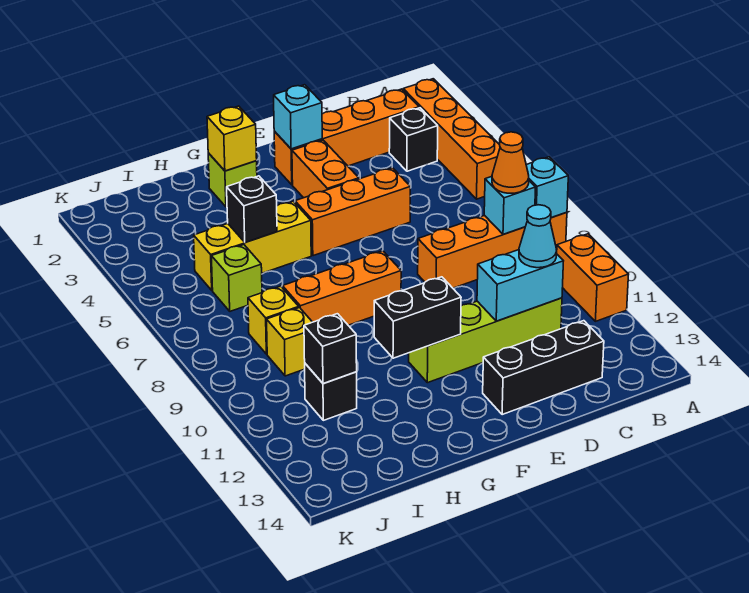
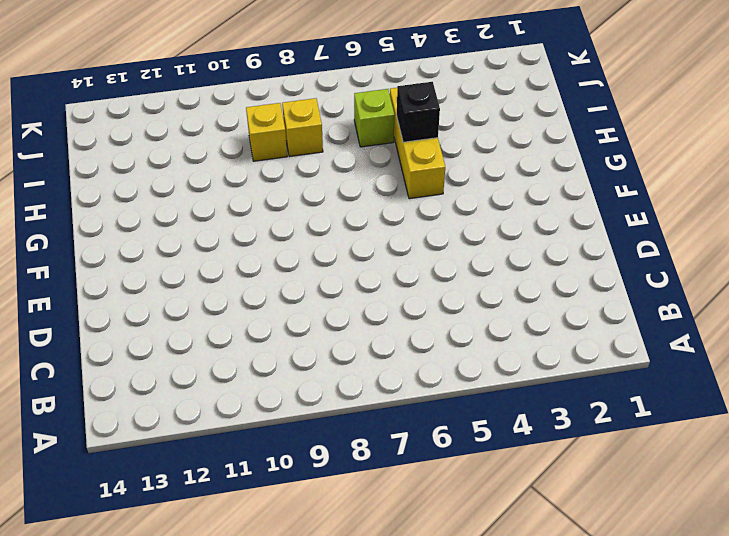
none -> orange 1x4 brick [403,79,500,199]
none -> orange 1x4 brick [418,212,567,288]
none -> orange 1x2 brick [557,234,629,321]

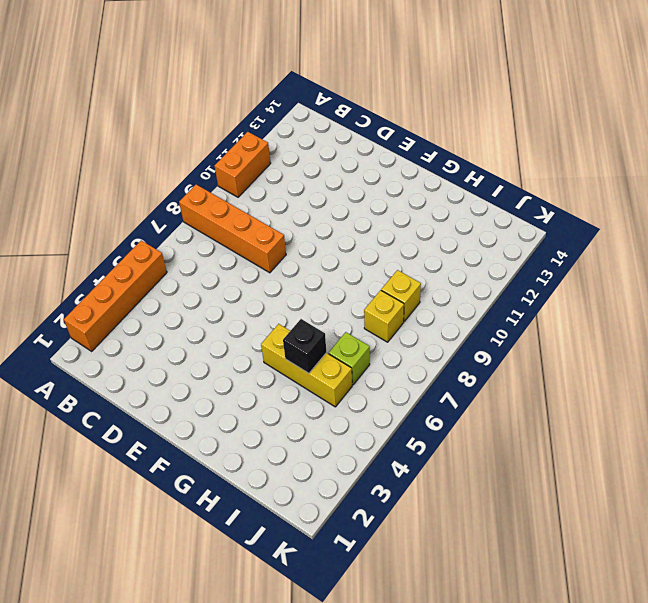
none -> orange 1x4 brick [274,89,419,185]
none -> black 1x1 brick [389,108,438,171]
none -> lime 1x4 brick [409,298,562,383]

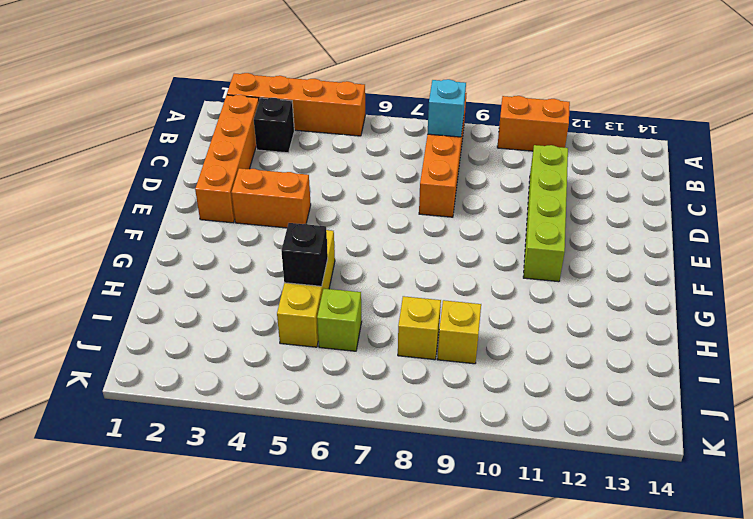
none -> black 1x3 brick [483,321,604,415]
none -> orange 1x3 brick [295,168,410,256]
none -> orange 1x3 brick [282,251,401,325]

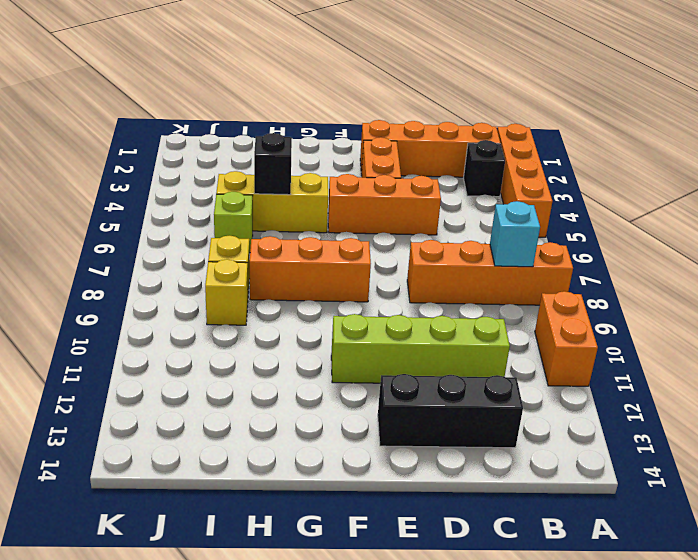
none -> lime 1x1 brick [208,153,257,207]
none -> black 1x1 brick [305,364,357,420]
none -> cyan 1x1 brick [526,157,568,218]

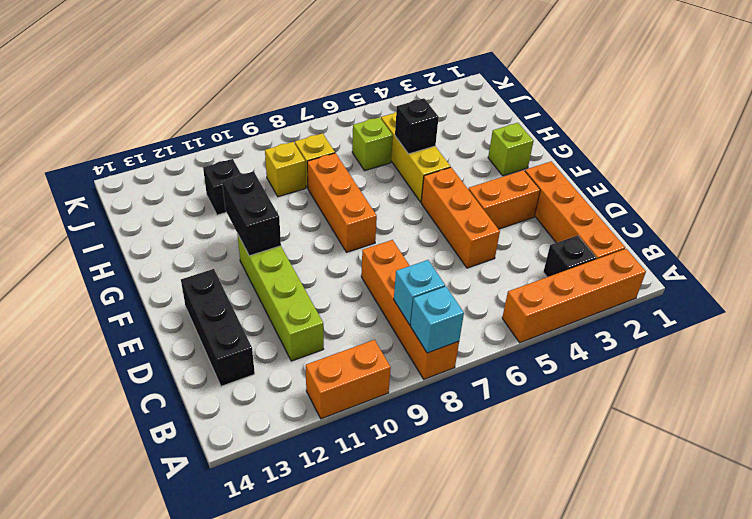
none -> cyan 1x2 brick [477,250,563,321]
none -> cyan 1x1 brick [274,85,322,149]
none -> yellow 1x1 brick [207,106,257,171]

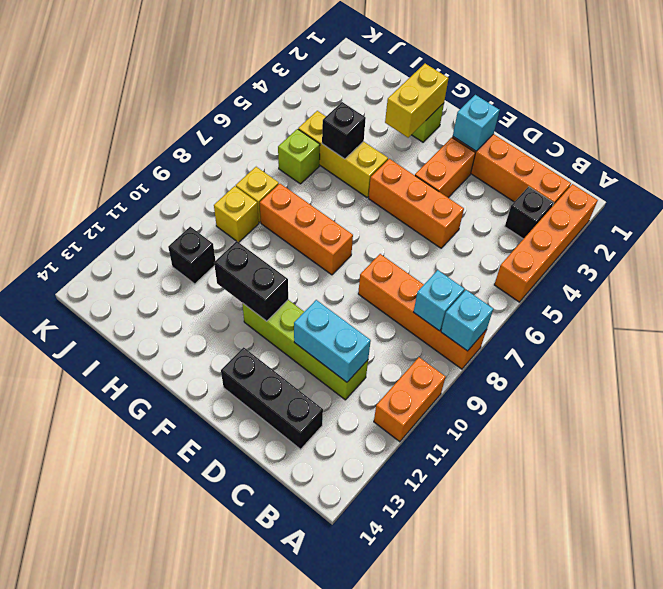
yellow 1x2 brick [385,64,449,138] -> yellow 1x1 brick [207,106,257,171]
none -> black 1x1 brick [304,314,357,384]
none -> orange 1x1 cone [492,132,529,193]
none -> cyan 1x1 cone [519,205,557,268]

